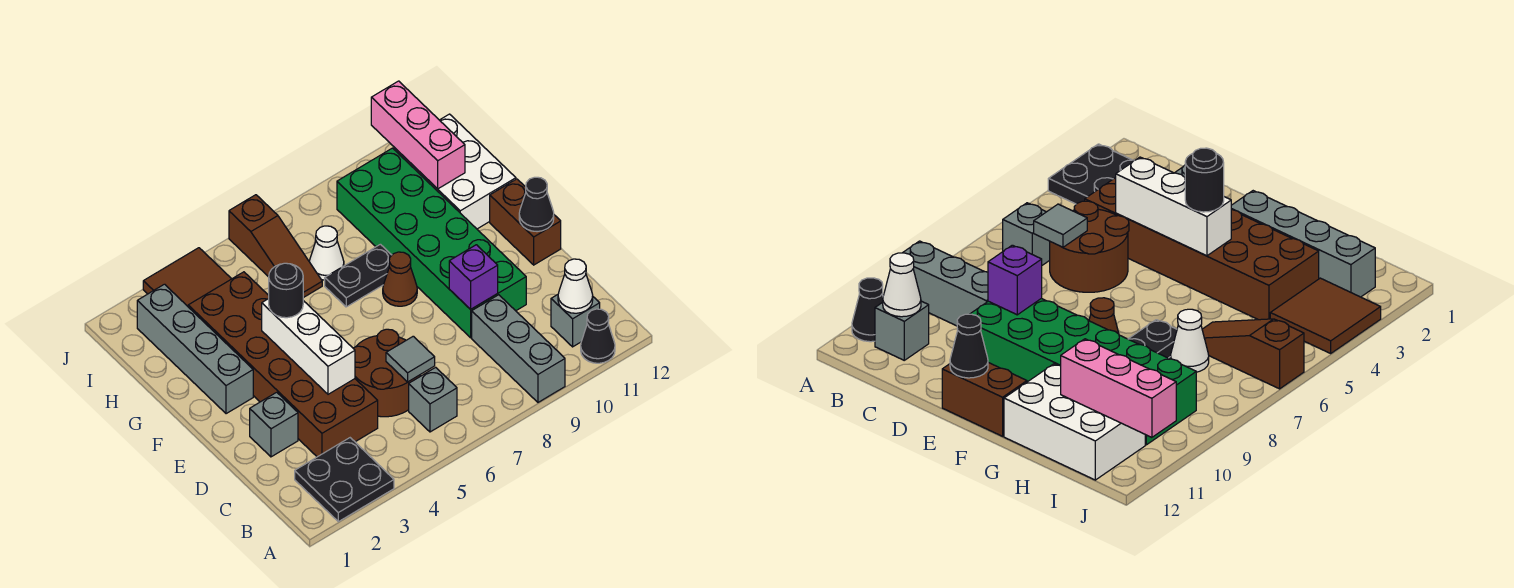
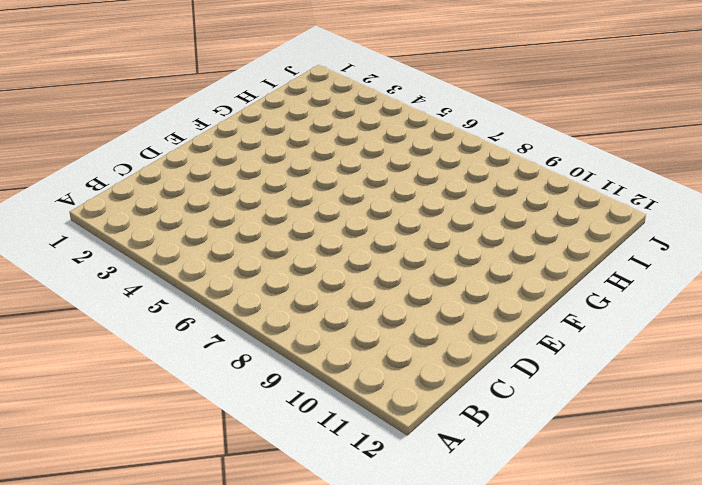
none -> black 2x2 plate [295,438,394,522]
none -> grey 1x3 brick [472,295,565,402]
none -> black 1x1 cone [581,309,615,363]

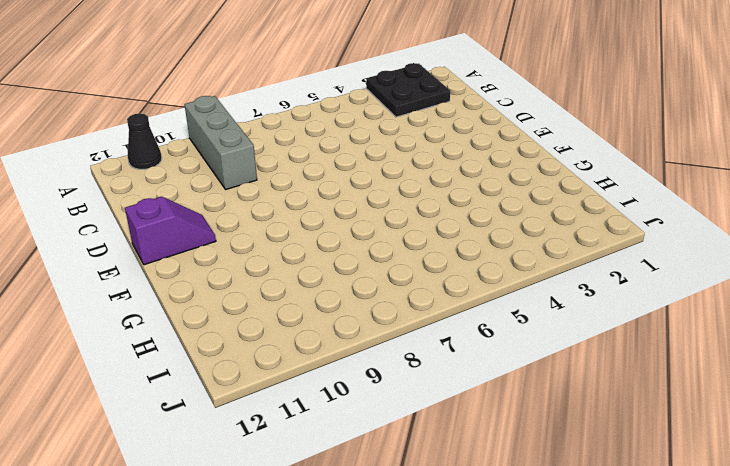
purple 1x2 slope [125,197,216,265] -> brown 1x2 brick [490,179,561,265]
none -> grey 1x1 brick [409,367,457,432]
none -> grey 1x1 brick [551,295,600,347]
none -> brown 2x6 brick [188,272,378,457]

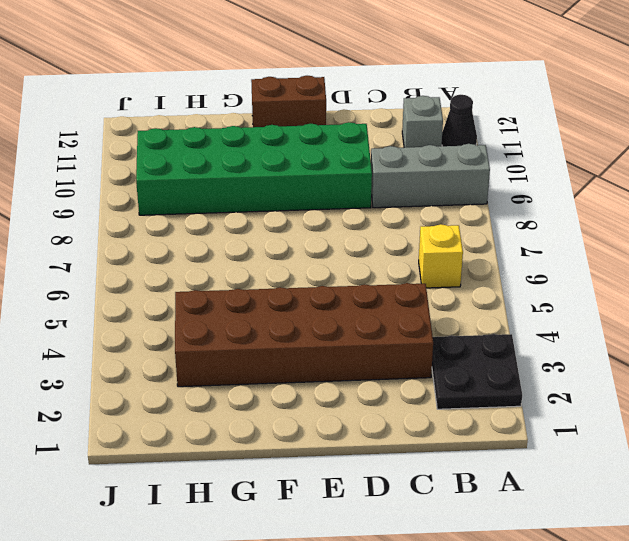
yellow 1x1 brick [419,224,463,288] -> grey 1x1 brick [409,367,457,432]
none -> brown 2x2 round brick [353,329,420,417]
none -> grey 1x1 brick [250,392,298,457]
none -> grey 1x4 brick [137,284,253,414]

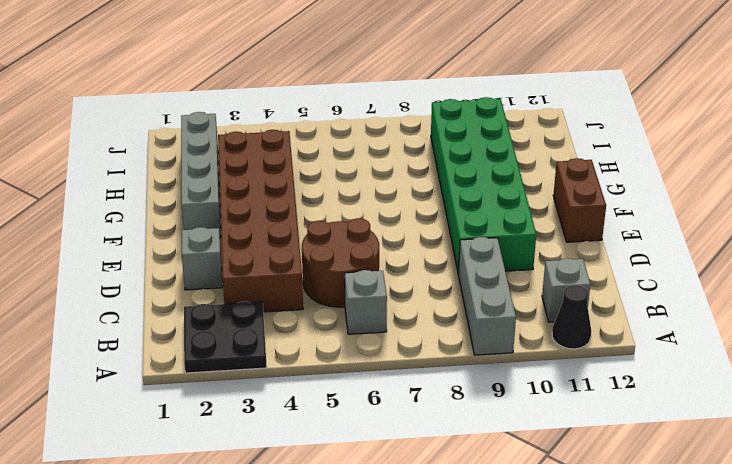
none -> brown 1x1 cone [383,252,417,306]
none -> black 1x2 plate [325,244,392,307]
none -> white 2x3 brick [394,114,516,229]

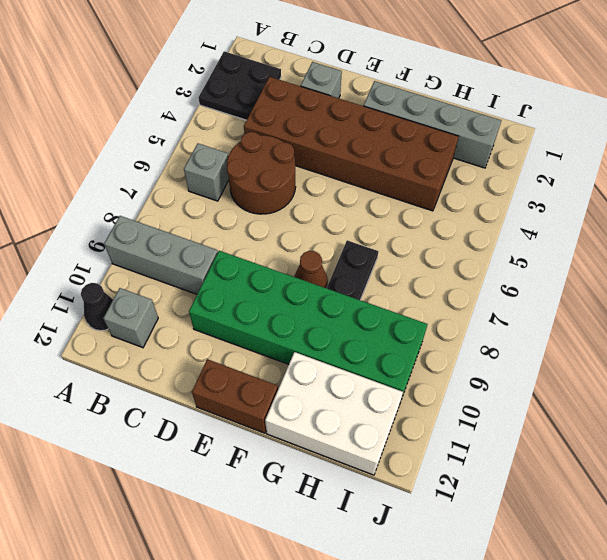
none -> brown 1x3 slope [229,195,322,298]
none -> white 1x1 cone [310,226,344,280]
none -> brown 2x2 tile [143,248,231,306]

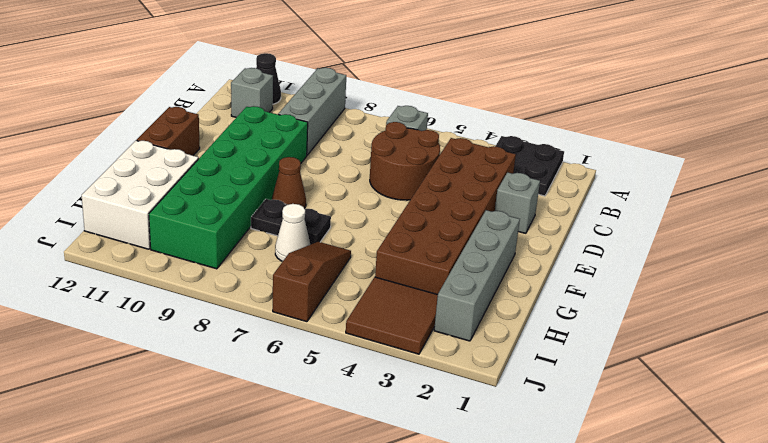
none -> white 1x1 cone [558,259,593,313]
none -> grey 1x1 tile [386,336,435,382]
none -> white 1x3 brick [262,299,355,394]

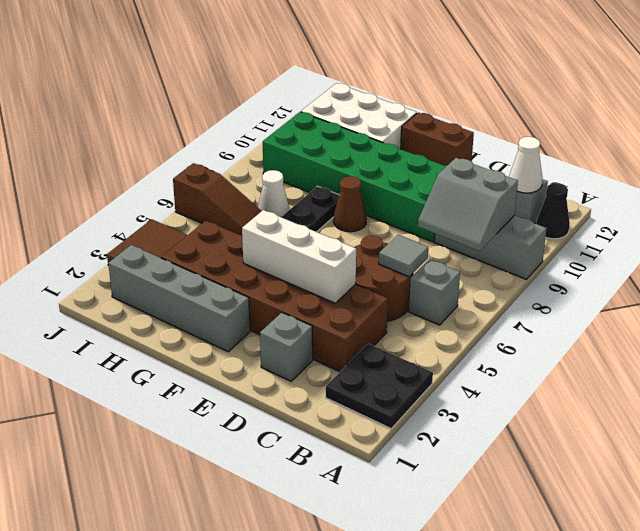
grey 2x2 slope [418,158,518,251] -> none
none -> purple 1x1 brick [449,245,498,309]
none -> black 1x1 cone [519,177,554,232]
none -> pink 1x3 brick [371,81,465,189]

